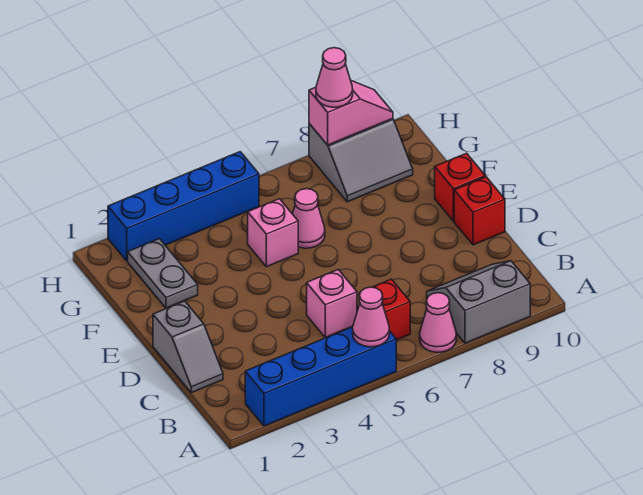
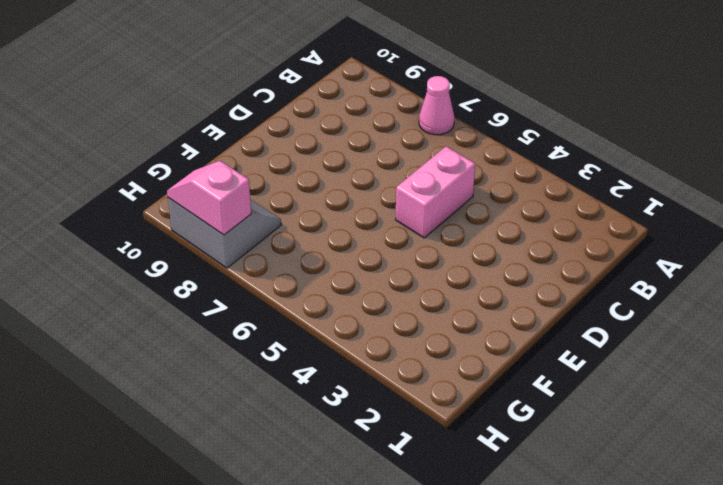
pink 1x2 brick [396,146,475,238] -> pink 1x1 brick [307,270,357,338]
none -> blue 1x4 brick [245,327,396,426]
none -> grey 2x2 slope [427,261,530,343]
none -> red 1x1 brick [373,279,410,340]

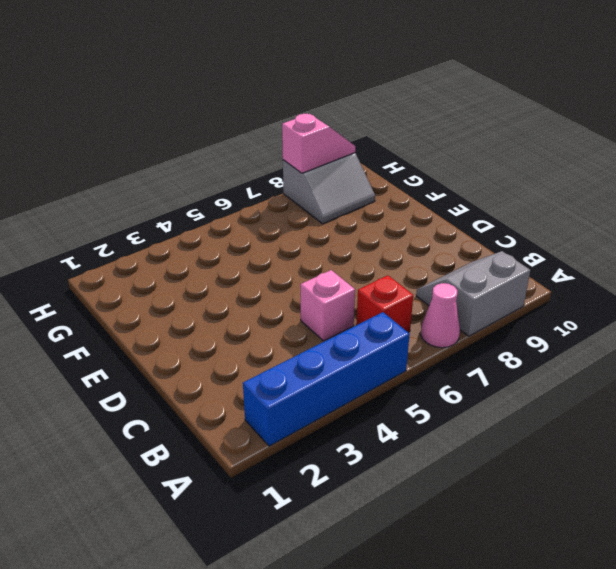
none -> grey 1x2 slope [153,301,223,393]
none -> red 1x1 brick [454,177,505,245]
none -> red 1x1 brick [435,153,485,221]

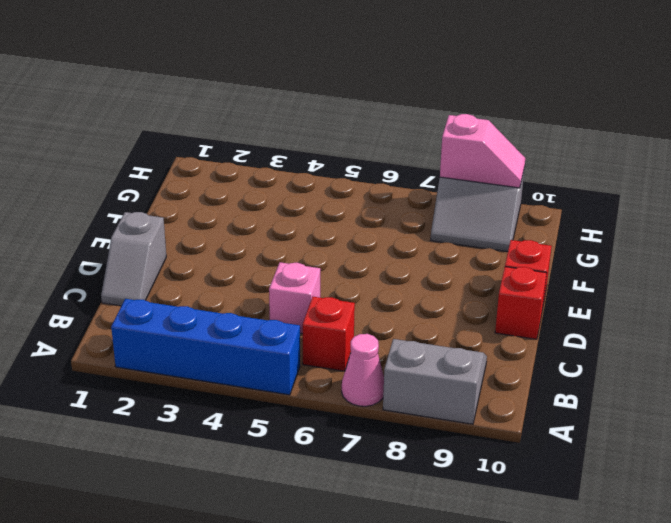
none -> grey 1x2 plate [128,239,198,308]
none -> pink 1x1 brick [248,199,298,267]
none -> pink 1x1 cone [292,189,325,248]

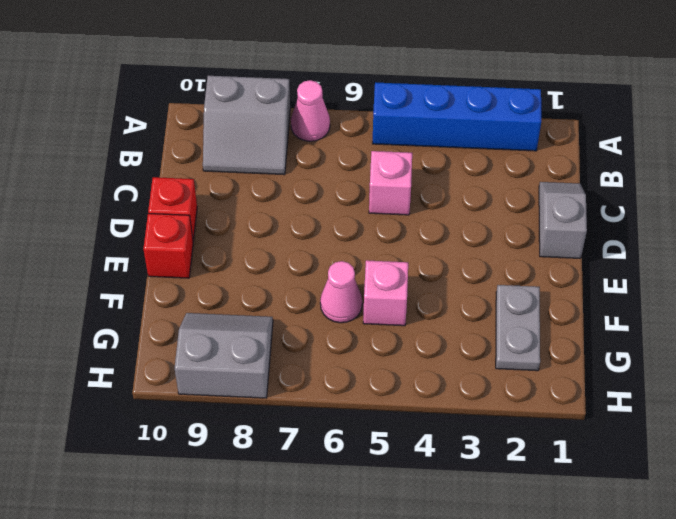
none -> red 1x1 brick [373,279,410,340]
none -> blue 1x4 brick [108,152,259,261]
none -> pink 1x1 cone [353,287,389,347]

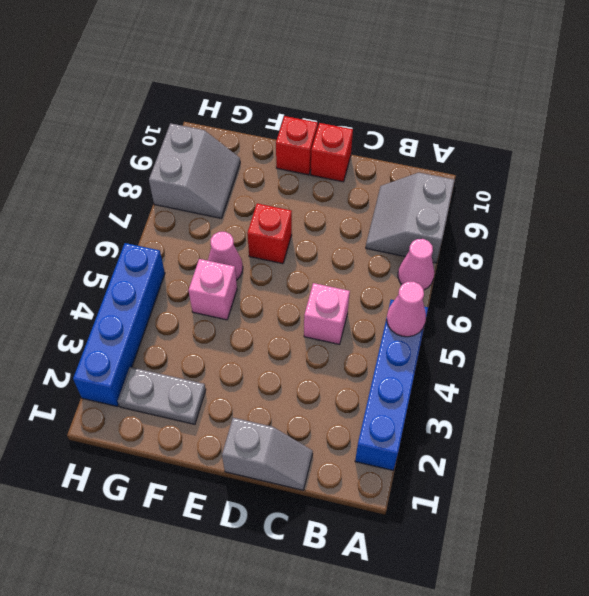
red 1x1 brick [247,203,292,264] -> red 1x1 brick moved to [373,279,410,340]
none -> pink 1x2 slope [309,81,393,145]
none -> pink 1x1 cone [316,48,353,107]

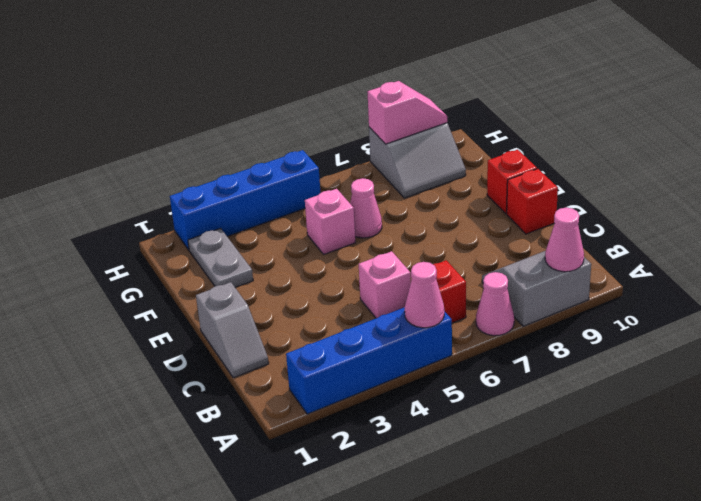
pink 1x1 cone [545,208,584,272] -> pink 1x1 cone moved to [316,48,353,107]

